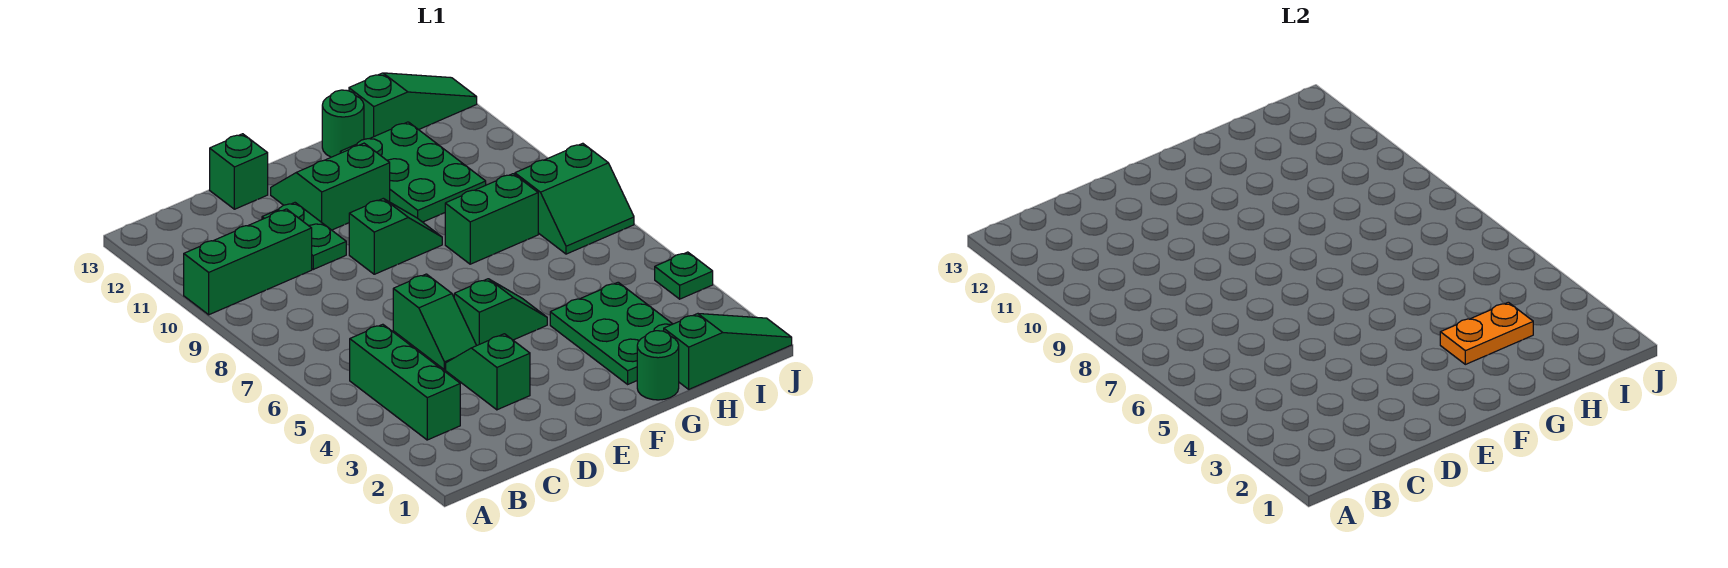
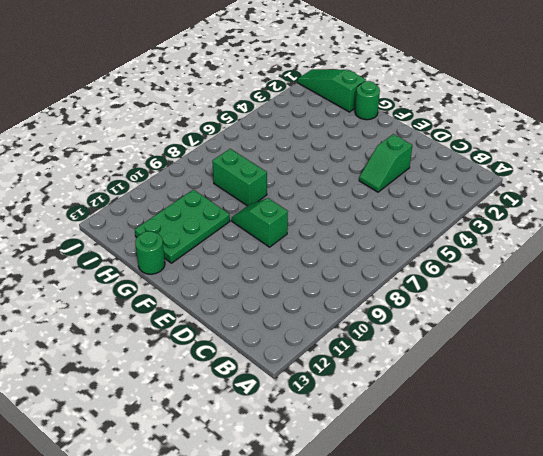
none -> green 1x3 brick [184,209,312,315]
none -> green 1x3 brick [350,324,460,440]
none -> green 1x2 slope [393,274,477,370]

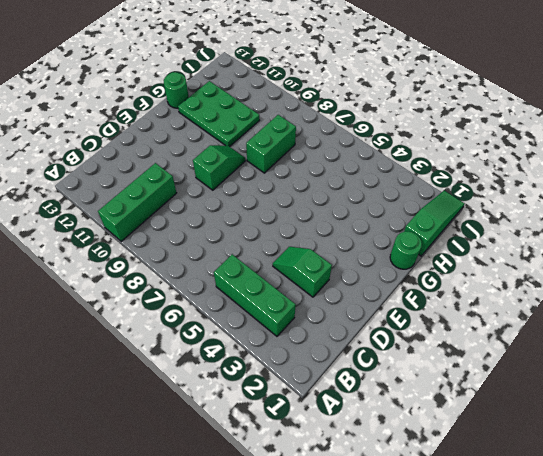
none -> green 1x2 slope [393,274,477,370]
none -> green 1x2 plate [262,203,346,269]
none -> green 1x1 brick [210,134,268,209]

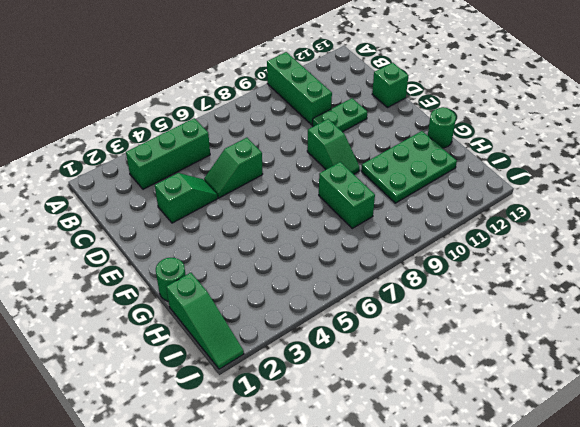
none -> green 1x2 slope [454,279,547,345]
none -> green 2x2 slope [271,143,390,230]
none -> green 2x3 plate [550,282,672,384]

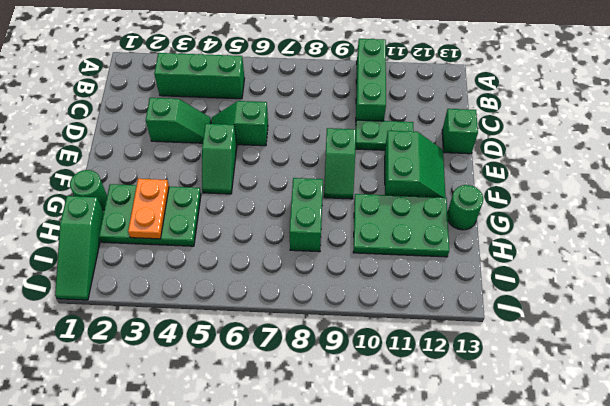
none -> green 1x3 slope [349,73,477,139]
none -> green 2x2 slope [515,143,634,254]
none -> green 1x1 plate [655,252,713,299]

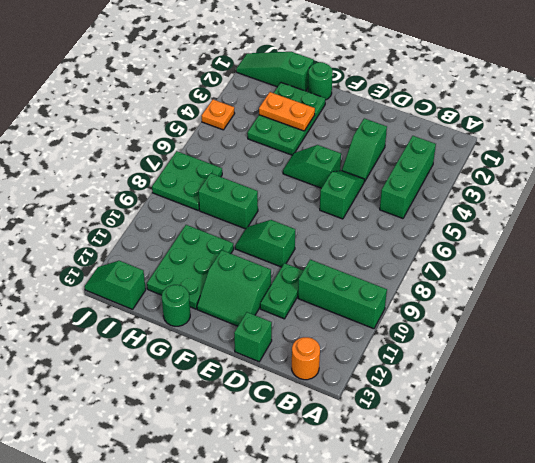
orange 1x1 round brick [292,337,320,380] -> none
green 2x2 plate [152,151,222,210] -> green 2x2 slope [515,143,634,254]
green 1x2 slope [84,261,146,309] -> green 1x3 slope [349,73,477,139]
orange 1x1 plate [201,100,235,130] -> green 1x1 plate [655,252,713,299]

